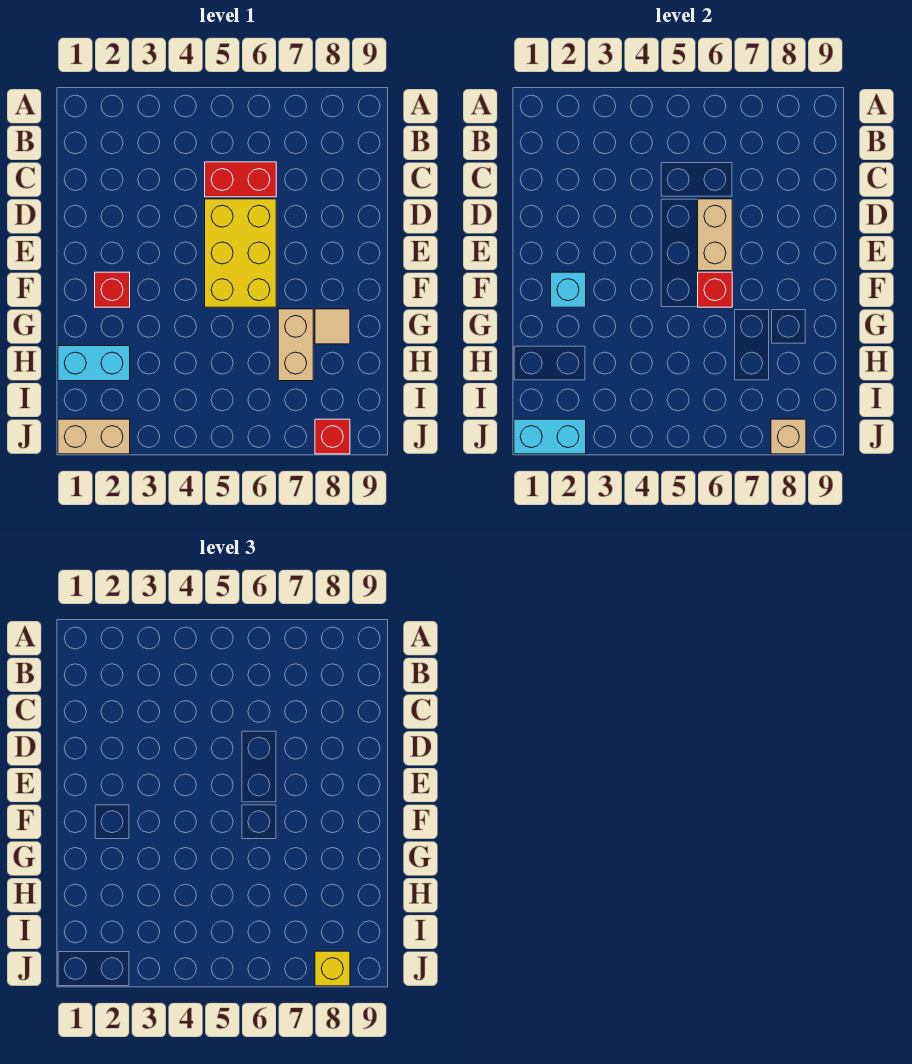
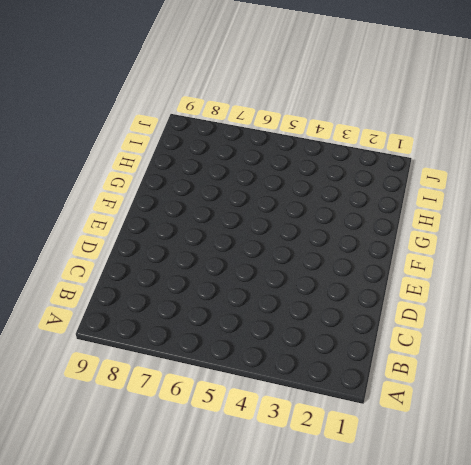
none -> red 1x2 brick [205,162,276,197]
none -> yellow 2x3 brick [205,199,276,307]
none -> red 1x1 brick [95,272,130,307]

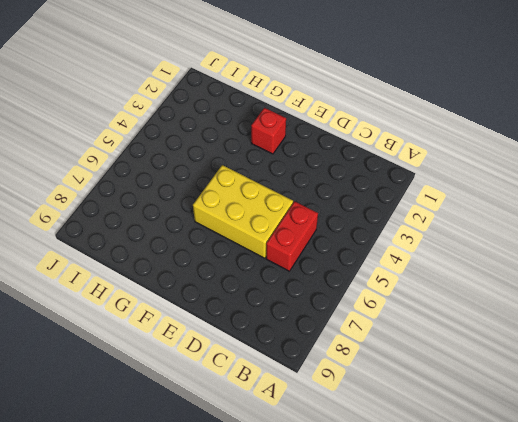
none -> tan 1x2 brick [278,309,313,381]
none -> tan 1x1 tile [315,309,350,344]
none -> cyan 1x2 brick [58,346,130,381]

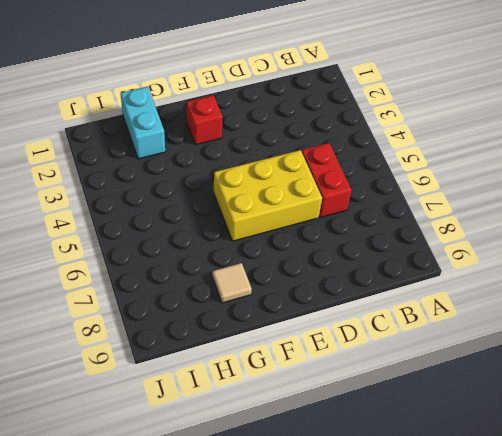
none -> tan 1x2 brick [278,309,313,381]
none -> tan 1x2 brick [58,419,130,454]
none -> red 1x1 brick [315,419,350,454]

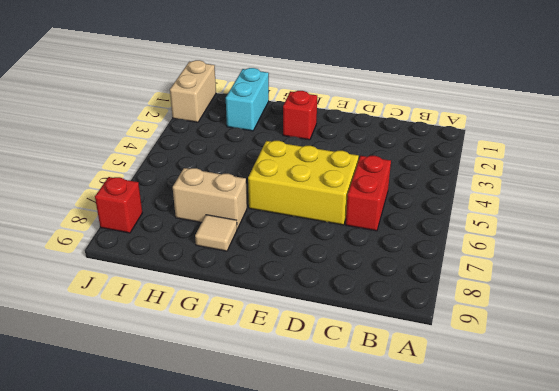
none -> tan 1x2 brick [698,199,732,271]
none -> cyan 1x1 brick [551,272,586,307]
none -> red 1x1 brick [698,272,732,307]

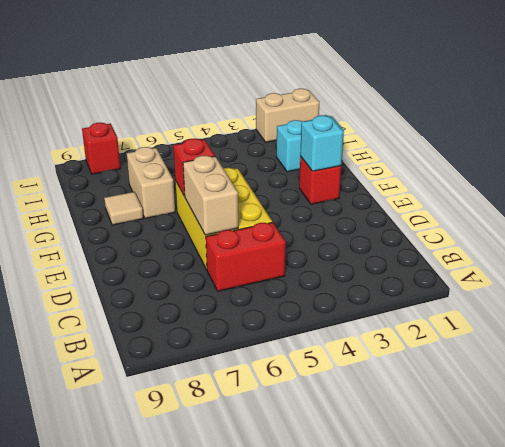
none -> cyan 1x2 brick [514,419,586,454]
none -> tan 1x1 brick [771,419,806,454]
none -> yellow 1x1 brick [315,951,350,986]

